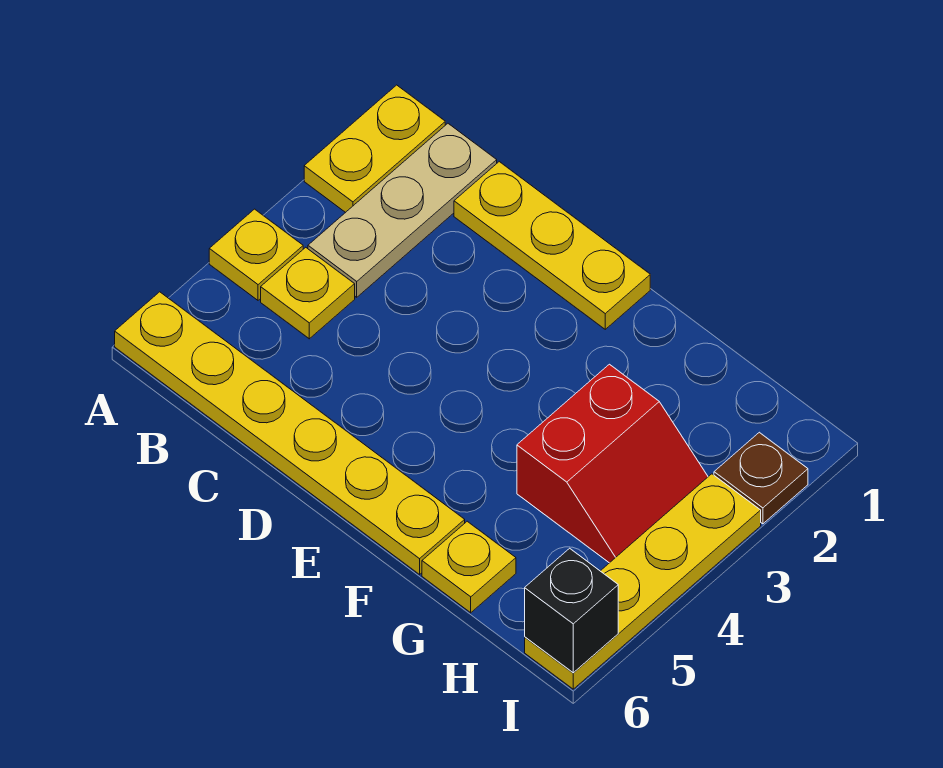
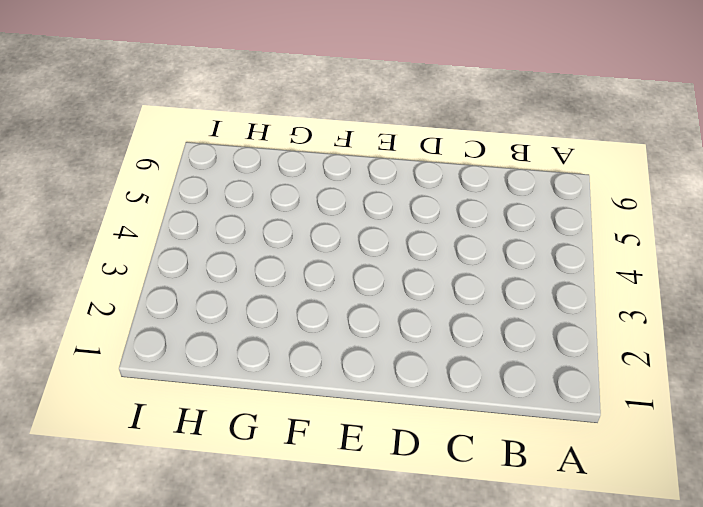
none -> yellow 1x2 plate [304,85,445,212]
none -> yellow 1x1 plate [209,209,303,300]

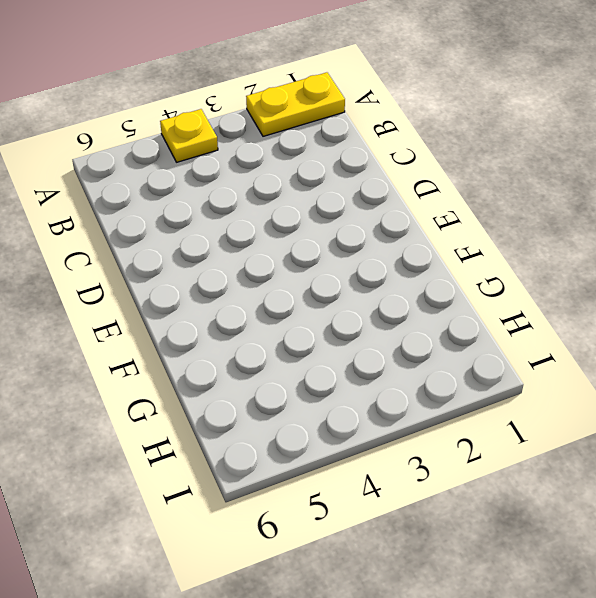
none -> yellow 1x6 plate [115,292,465,574]
none -> tan 1x3 plate [308,124,497,297]

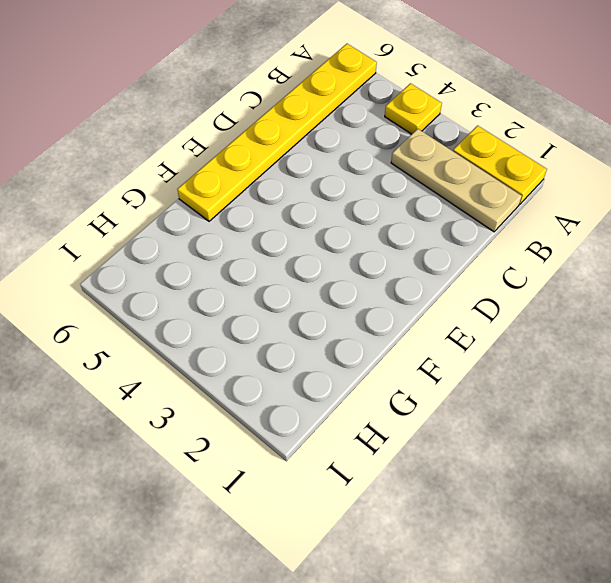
none -> yellow 1x1 plate [261,247,355,339]
none -> yellow 1x3 plate [454,162,650,329]

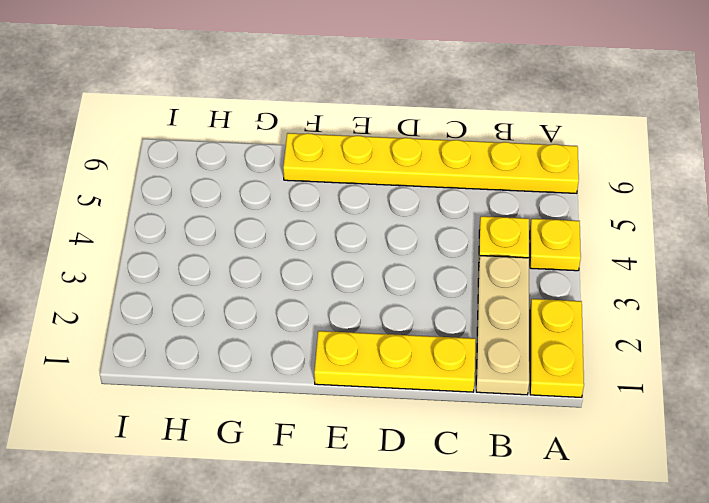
none -> red 2x2 slope [517,364,708,563]
none -> yellow 1x1 plate [422,521,516,613]

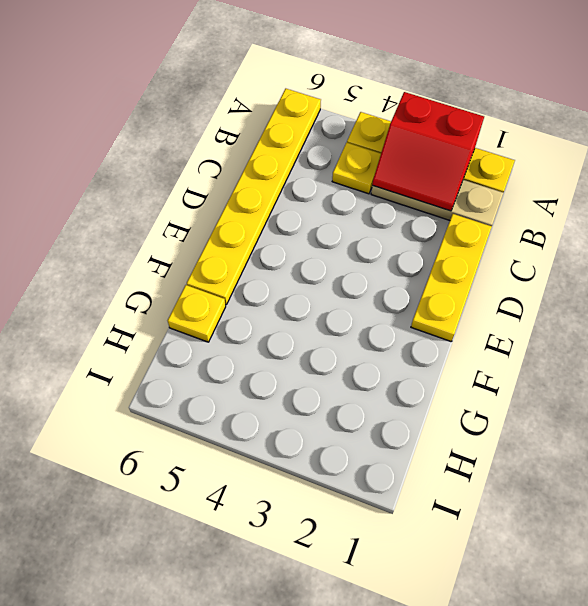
red 2x2 slope [372,92,484,211] -> red 2x2 slope moved to [517,364,708,563]
none -> brown 1x1 plate [714,432,808,524]
none -> yellow 1x4 plate [525,474,761,689]

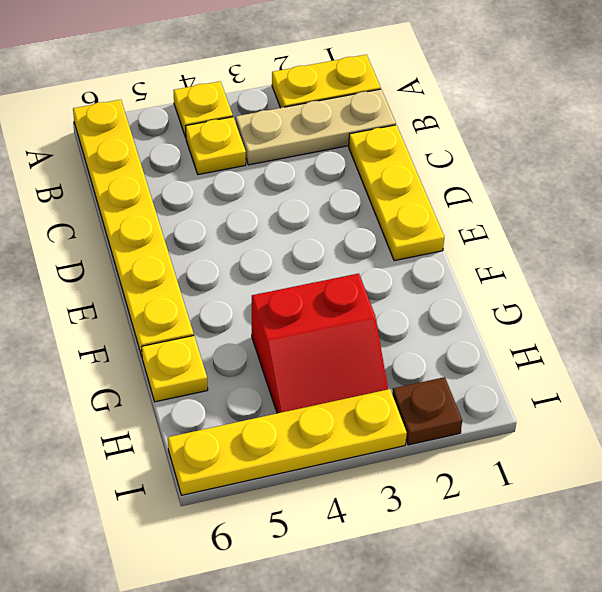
none -> black 1x1 brick [525,548,618,673]

